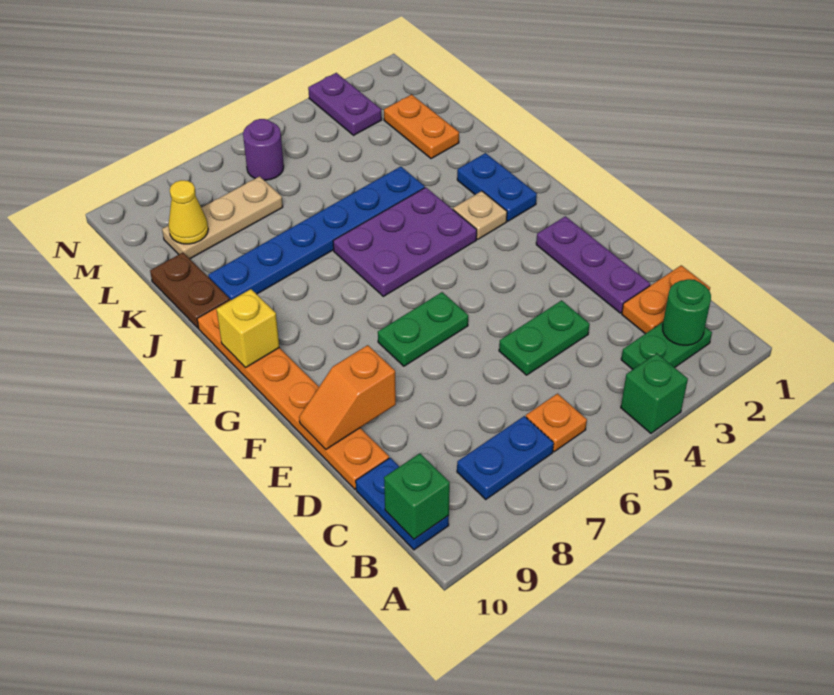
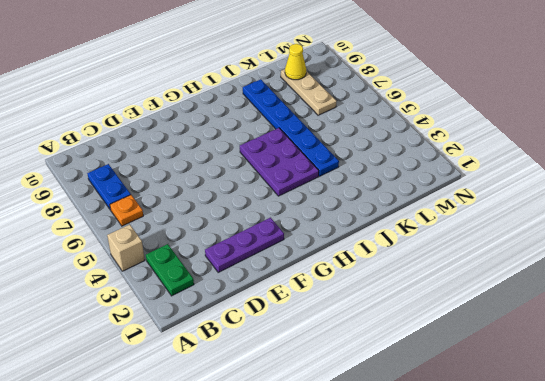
tan 1x1 brick [107,225,145,271] -> green 1x1 brick [621,353,688,433]
none -> blue 1x2 plate [356,458,449,550]
none -> orange 1x2 plate [622,265,710,334]
none -> green 1x2 plate [499,300,590,375]

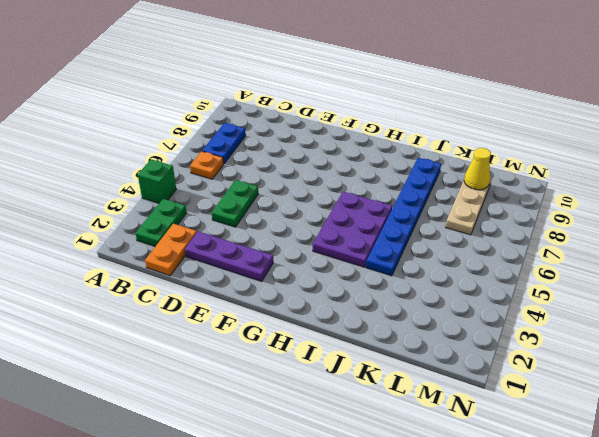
none -> blue 1x2 plate [356,458,449,550]
none -> orange 1x6 plate [197,300,389,489]
none -> green 1x2 plate [378,292,468,366]

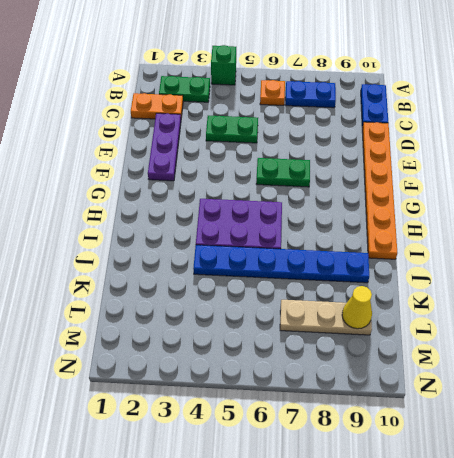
none -> blue 1x2 plate [457,153,537,221]
none -> tan 1x1 plate [453,191,507,239]
none -> brown 1x2 plate [150,253,230,328]

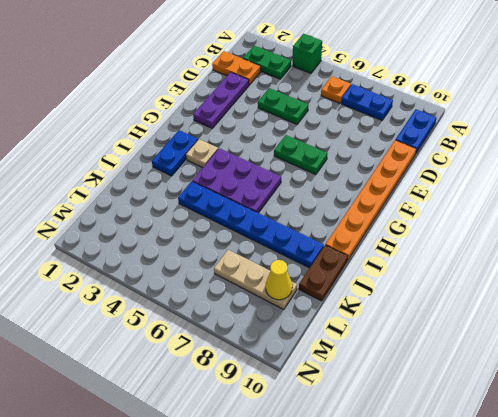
none -> orange 1x2 plate [384,95,459,159]
none -> purple 1x2 plate [308,73,382,135]
none -> purple 1x1 round brick [243,119,284,180]

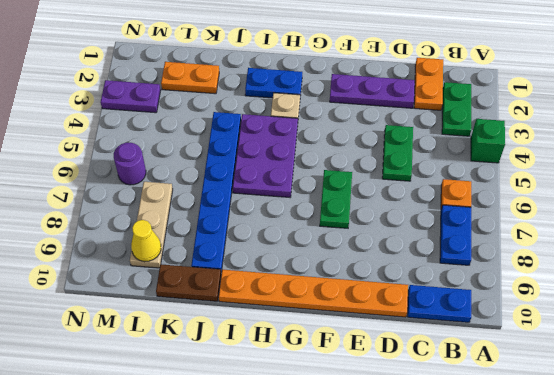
none -> green 1x1 round brick [663,279,711,345]
none -> green 1x1 brick [384,453,450,539]
none -> orange 1x2 slope [299,345,396,449]

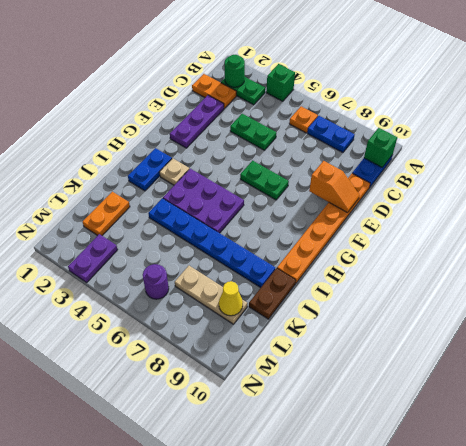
none -> yellow 1x1 brick [217,289,279,368]

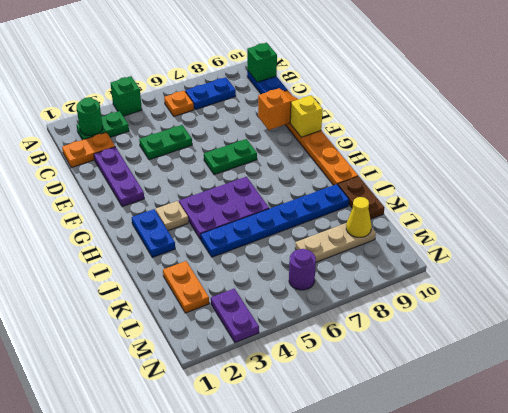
yellow 1x1 brick [290,95,323,137] -> yellow 1x1 brick moved to [217,289,279,368]

